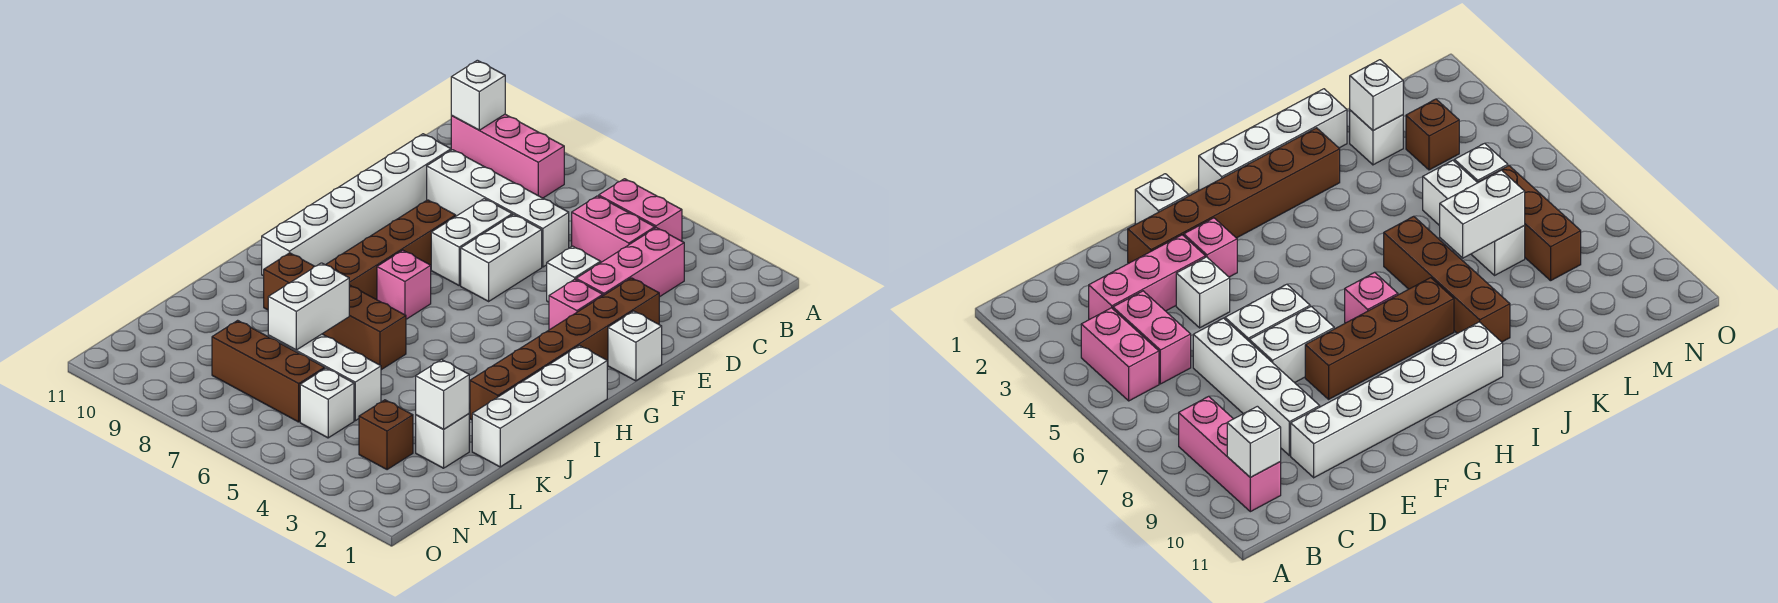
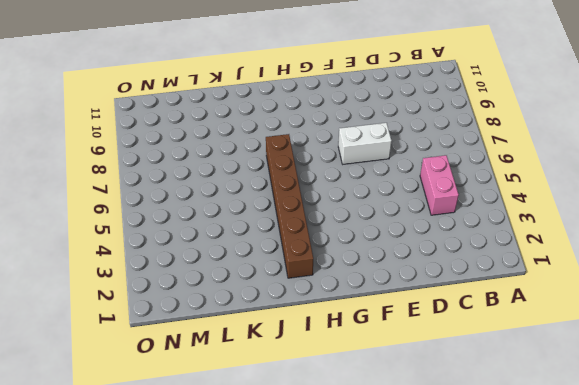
brown 1x6 brick [266,134,313,278] -> brown 1x6 brick turned to [470,278,659,420]
none -> pink 1x2 brick [599,179,682,241]
none -> pink 1x3 brick [451,114,564,198]
none -> pink 1x3 brick [576,228,684,297]

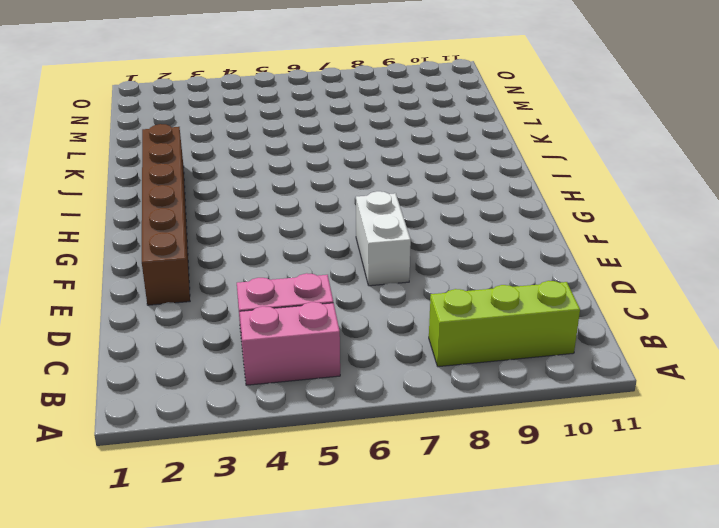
lime 1x3 brick [429,281,580,367] -> pink 1x3 brick [451,114,564,198]
none -> pink 1x3 brick [576,228,684,297]
none -> white 1x4 brick [427,150,569,267]
none -> white 1x6 brick [262,134,451,276]

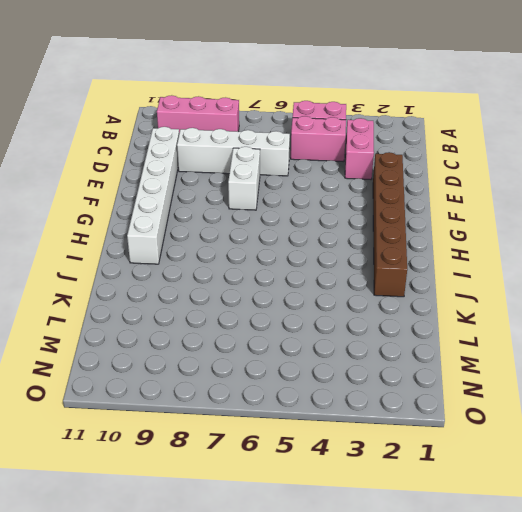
pink 1x2 brick [345,118,374,179] -> pink 1x3 brick [576,228,684,297]
none -> white 1x1 brick [547,246,601,302]
none -> white 1x2 brick [461,214,542,301]
none -> white 1x1 brick [608,311,662,381]

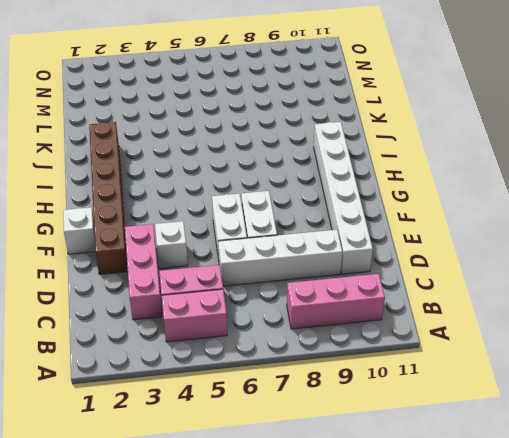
none -> pink 1x1 brick [549,279,603,330]
none -> brown 1x4 brick [326,200,456,300]
none -> white 1x4 brick [472,346,607,467]

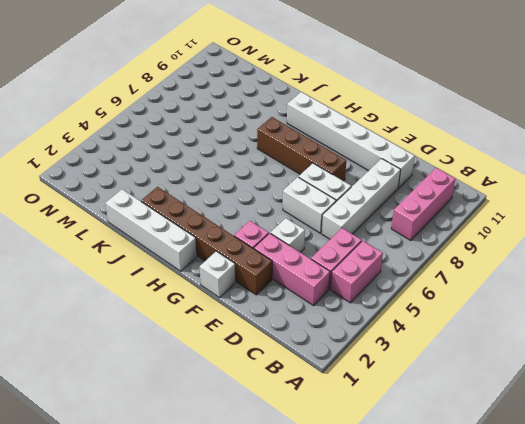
none -> pink 1x1 brick [377,250,431,319]
none -> brown 1x4 brick [264,253,406,370]
none -> white 1x1 brick [416,414,469,468]

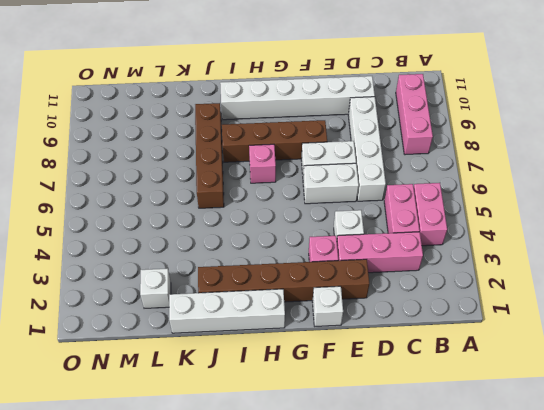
none -> white 1x3 brick [268,334,381,421]
none -> brown 1x1 brick [359,400,413,470]
none -> white 1x1 brick [300,368,354,438]

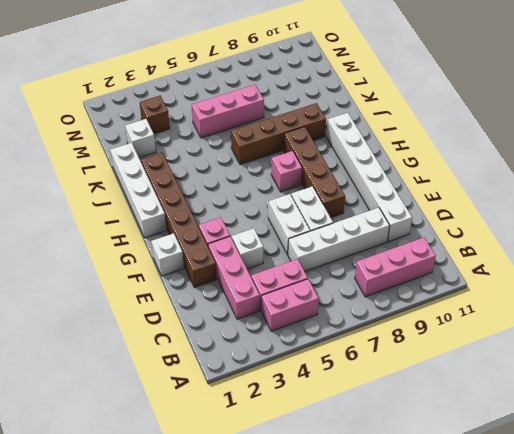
pink 1x3 brick [192,85,264,138] -> white 1x3 brick [268,334,381,421]
none -> white 1x1 brick [300,368,354,438]
none -> brown 1x3 brick [212,320,325,422]
none -> white 1x1 brick [451,60,505,130]

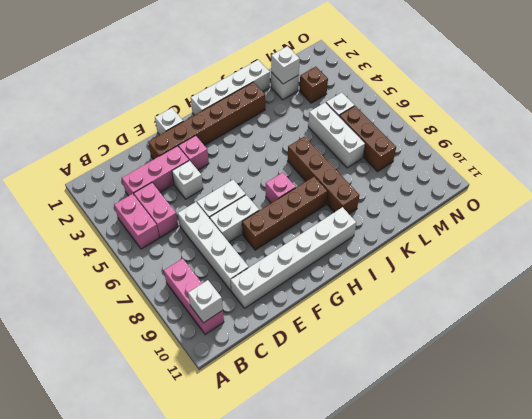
none -> white 1x2 brick [268,263,349,350]

